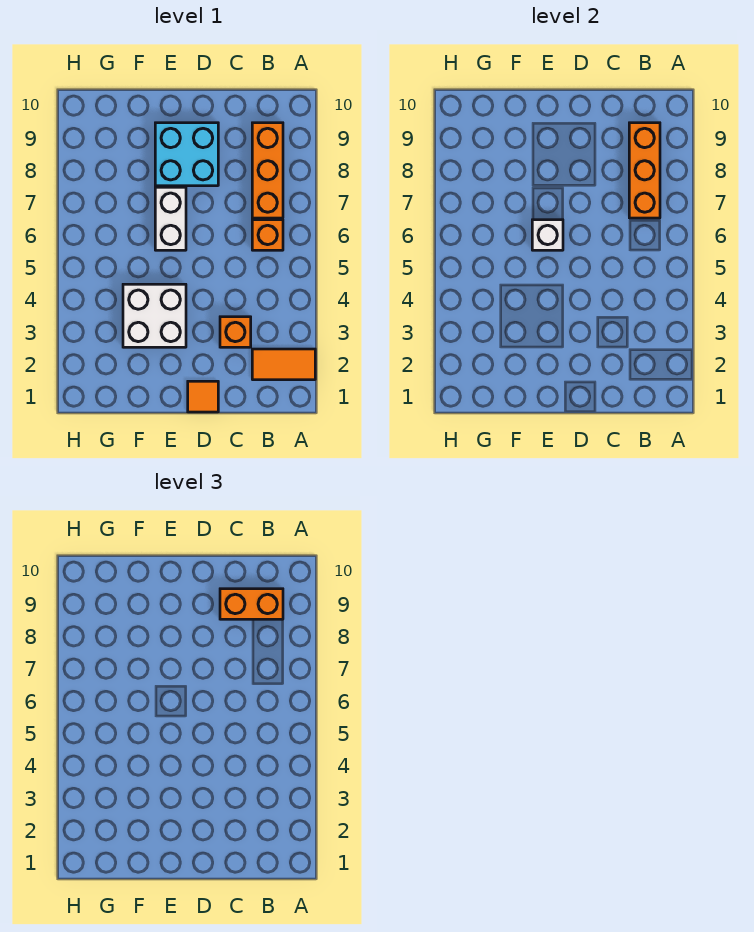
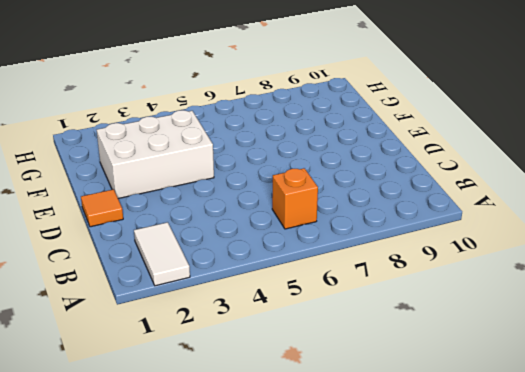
white 1x2 tile [134,222,190,286] -> orange 1x2 tile [252,349,315,380]
white 2x3 brick [97,110,214,199] -> white 2x2 brick [123,284,186,347]
none -> orange 1x3 brick [252,123,283,218]
none -> orange 1x1 brick [220,317,251,347]

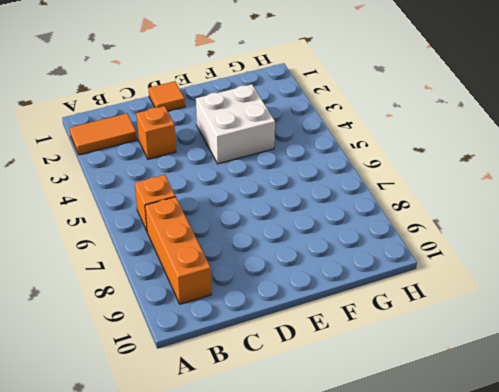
none -> cyan 2x2 brick [155,123,218,186]
none -> white 1x2 brick [155,187,186,250]

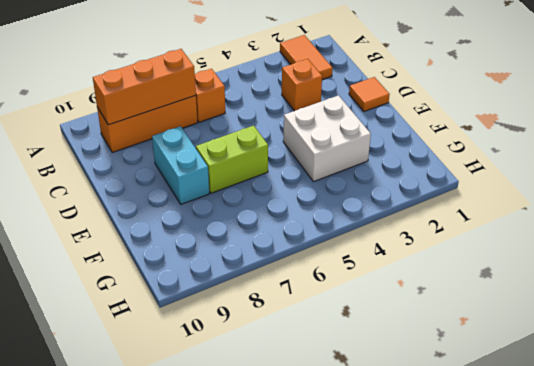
cyan 1x2 brick [152,126,209,204] -> cyan 2x2 brick [155,123,218,186]
lime 1x2 brick [196,125,268,193] -> white 1x2 brick [155,187,186,250]
none -> white 1x1 brick [532,220,563,250]
none -> orange 1x2 brick [220,589,283,619]

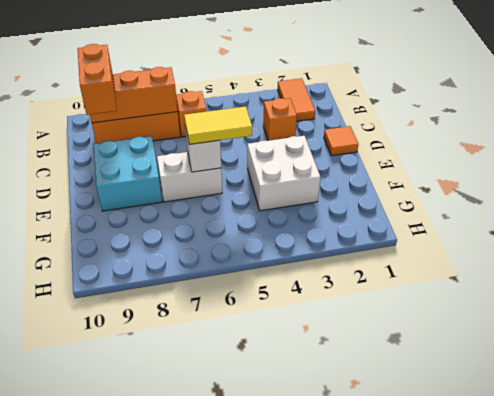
yellow 1x2 tile [184,106,252,144] -> none

